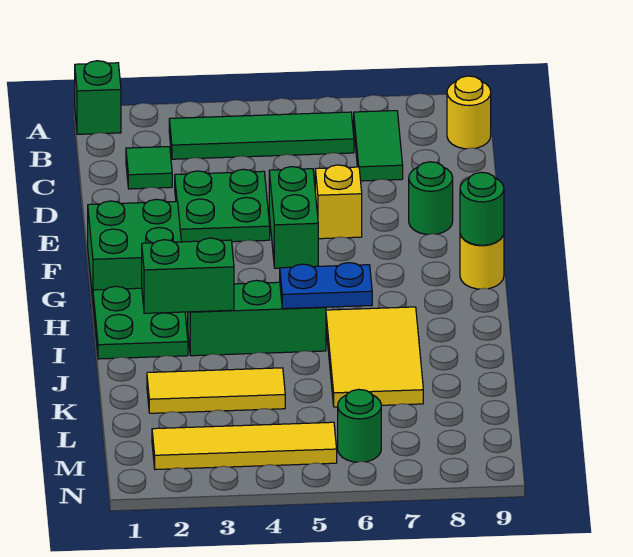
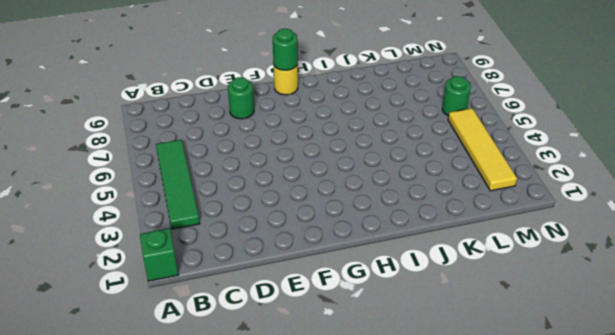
none -> green 1x2 tile [354,111,403,181]
none -> yellow 1x1 round brick [447,76,491,149]
none -> green 1x1 tile [126,147,172,189]

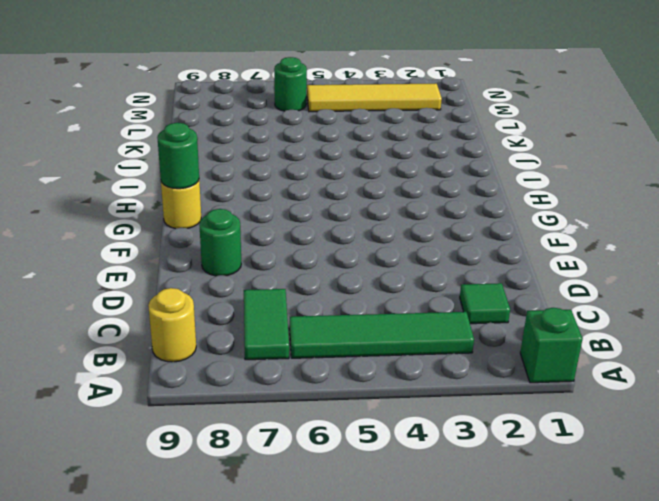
none -> green 2x2 plate [175,169,270,242]
none -> green 1x2 brick [269,167,318,268]
none -> yellow 1x1 brick [315,165,362,239]

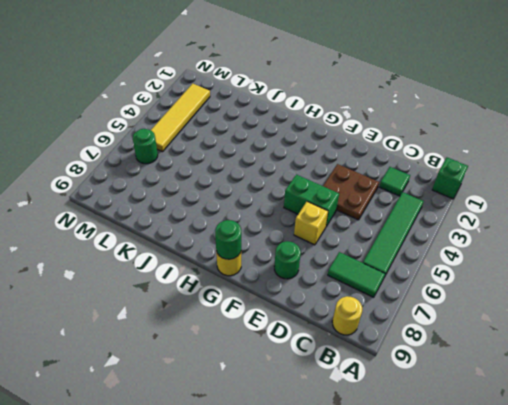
brown 2x2 plate [323,164,379,220] -> green 2x2 plate [175,169,270,242]
none -> green 2x2 brick [88,199,181,299]
none -> green 2x2 plate [93,286,188,359]
none -> green 1x3 brick [188,280,326,356]

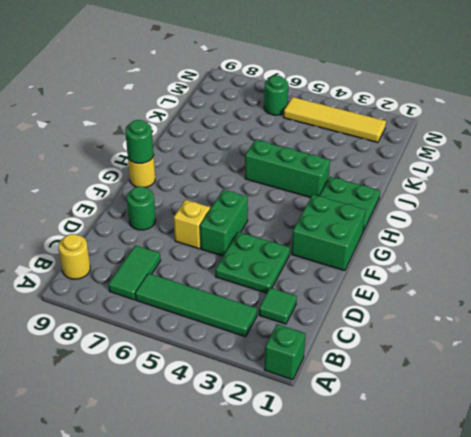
none -> yellow 2x3 tile [326,307,423,407]
none -> yellow 1x3 tile [147,368,285,413]
none -> green 1x2 brick [142,238,234,313]

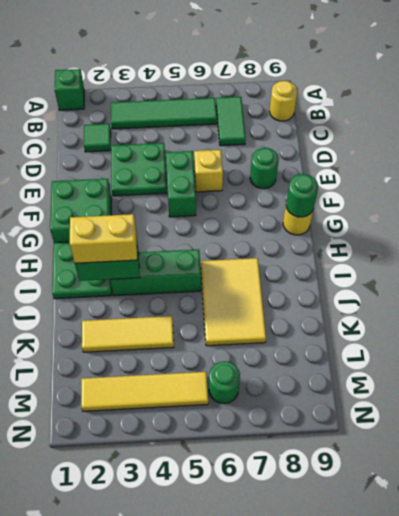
yellow 1x2 brick [70,214,137,263] -> none
none -> blue 1x2 plate [280,263,372,309]

